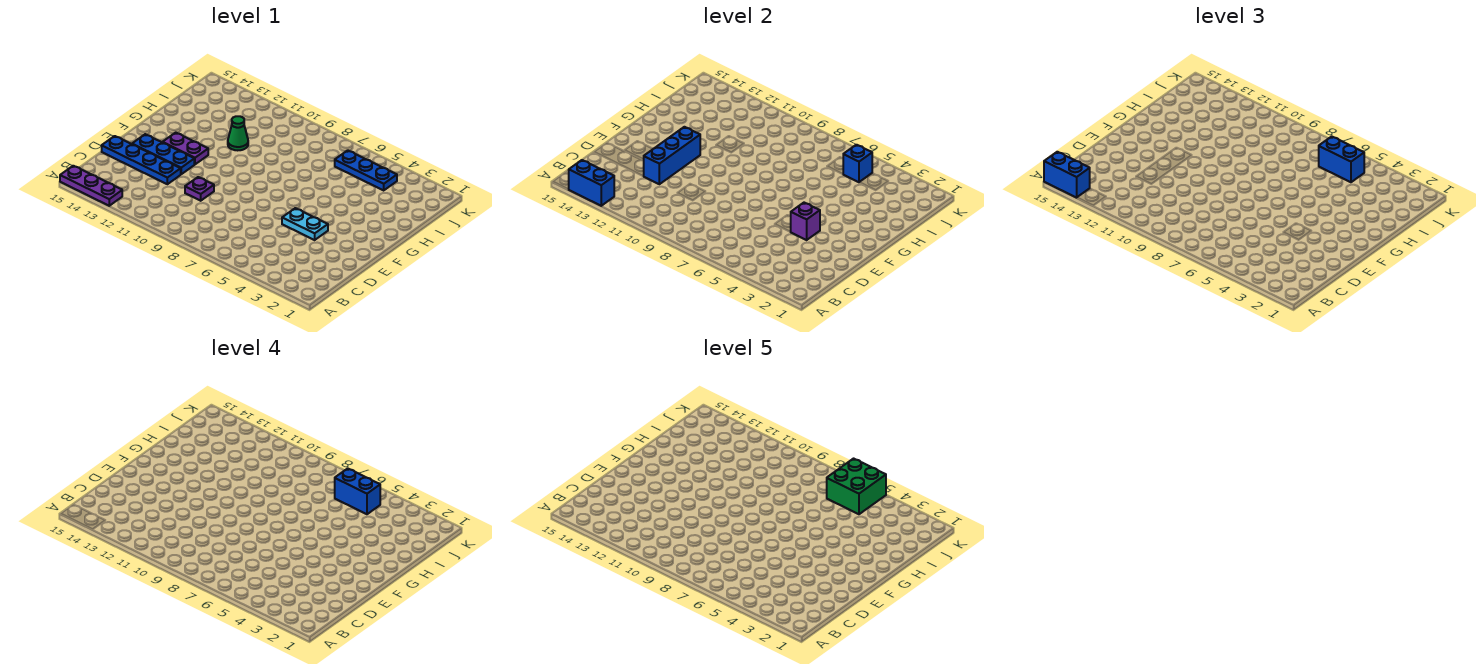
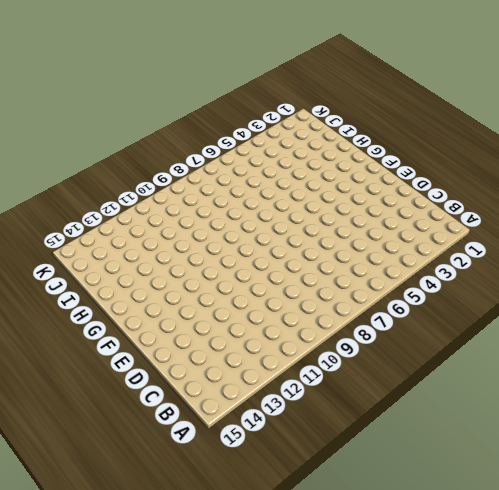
none -> purple 1x3 plate [60,166,122,206]
none -> purple 1x1 plate [185,177,214,201]
none -> blue 1x4 plate [102,136,181,184]

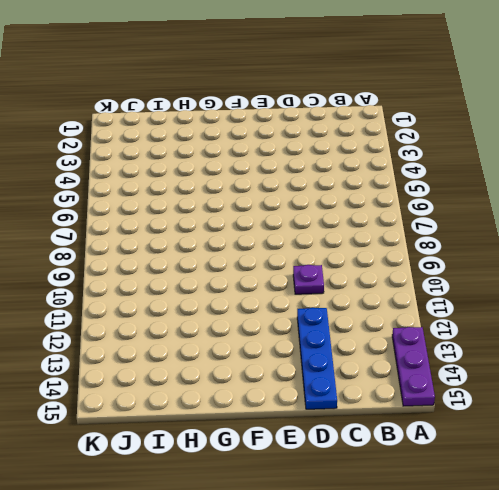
none -> cyan 1x2 plate [282,208,328,240]
none -> blue 1x3 plate [132,134,194,174]
none -> purple 1x2 plate [163,133,208,164]

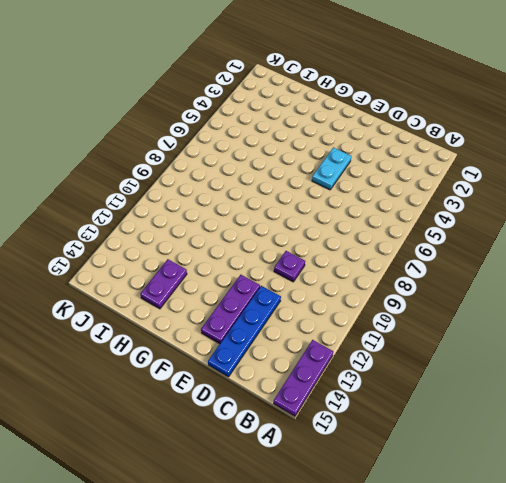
purple 1x3 plate [201,275,260,344] -> blue 1x3 plate [132,134,194,174]
purple 1x2 plate [140,259,187,309] -> purple 1x2 plate moved to [163,133,208,164]
none -> green 1x1 cone [228,116,248,150]
none -> blue 1x3 plate [335,150,397,190]
none -> blue 1x2 brick [568,160,614,206]

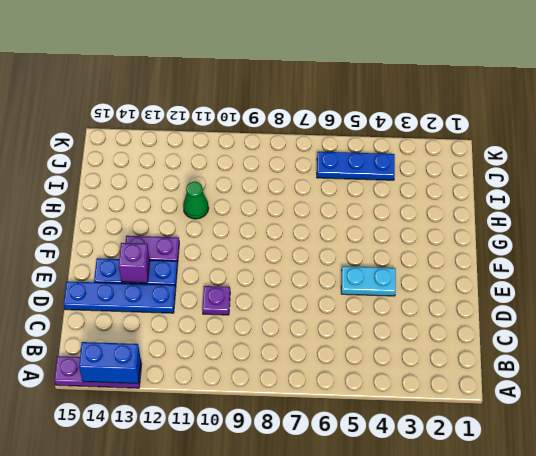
purple 1x1 brick [119,243,150,283] -> purple 1x1 brick moved to [791,203,820,240]
none -> blue 1x3 brick [643,127,700,184]
none -> blue 1x1 brick [843,145,872,182]
none -> blue 1x2 brick [1044,152,1090,198]

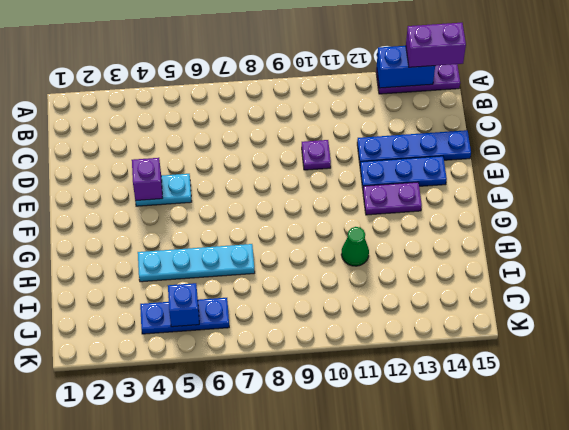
purple 1x2 brick [406,23,466,67] -> blue 1x2 brick [1044,152,1090,198]
cyan 1x4 plate [138,244,255,282] -> none
none -> blue 1x3 brick [643,127,700,184]
none -> blue 1x2 brick [1319,136,1364,182]
none -> blue 1x2 brick [335,468,380,514]

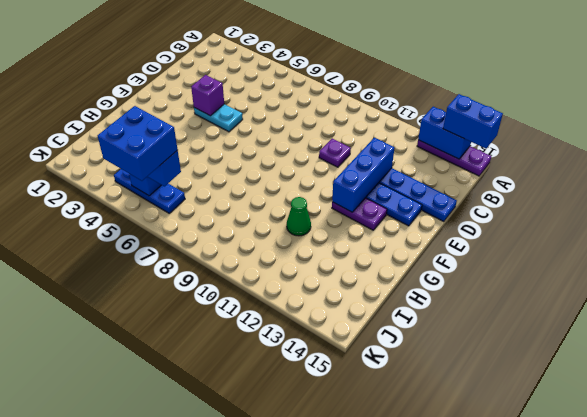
blue 2x2 brick [98,106,178,181] -> blue 1x2 brick [335,468,380,514]
none -> green 2x2 brick [827,459,886,514]

